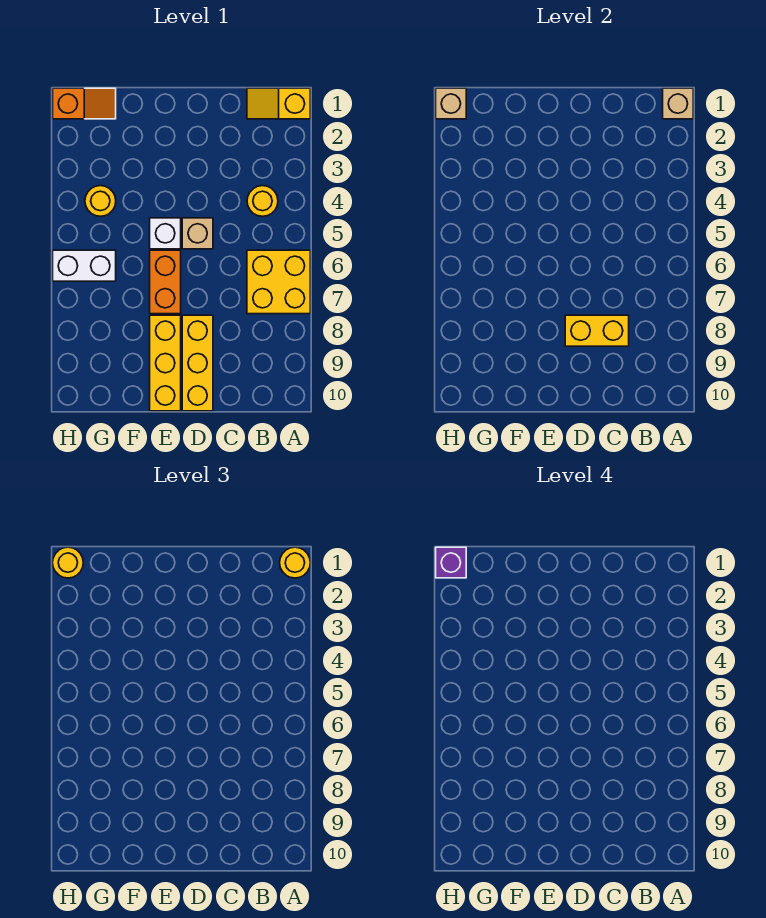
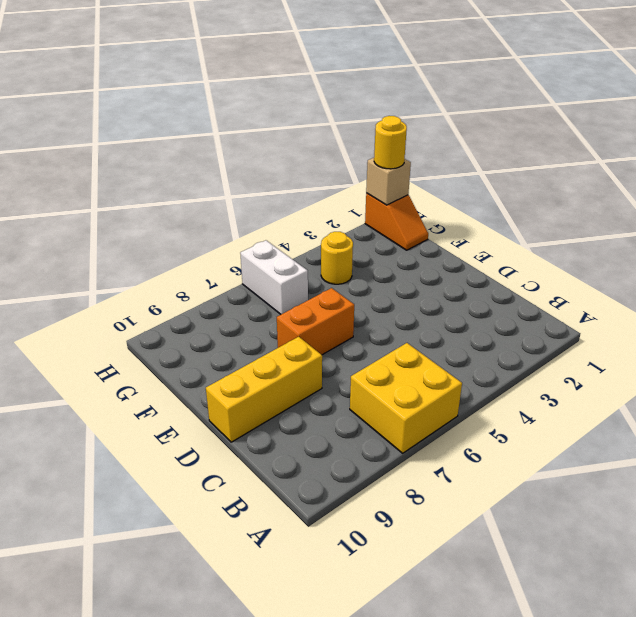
none -> yellow 1x2 slope [247,88,310,119]
none -> yellow 1x1 round brick [247,186,278,216]
none -> tan 1x1 brick [182,218,213,249]

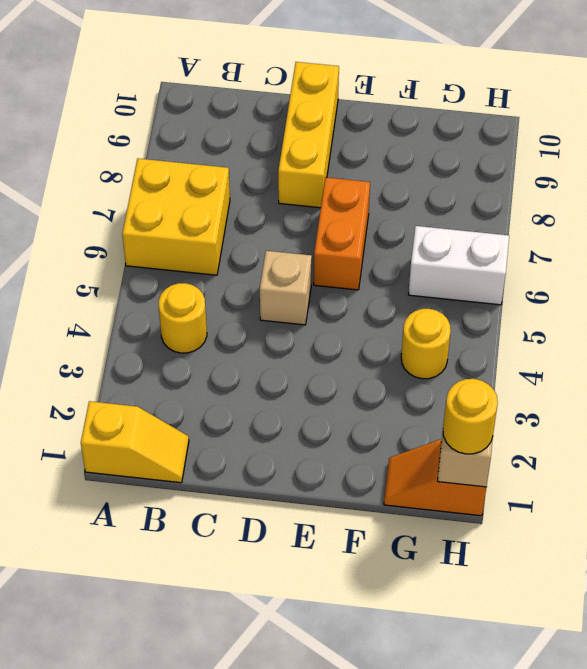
none -> white 1x1 brick [150,218,181,249]
none -> yellow 1x3 brick [150,315,181,411]
none -> tan 1x1 brick [663,88,693,119]

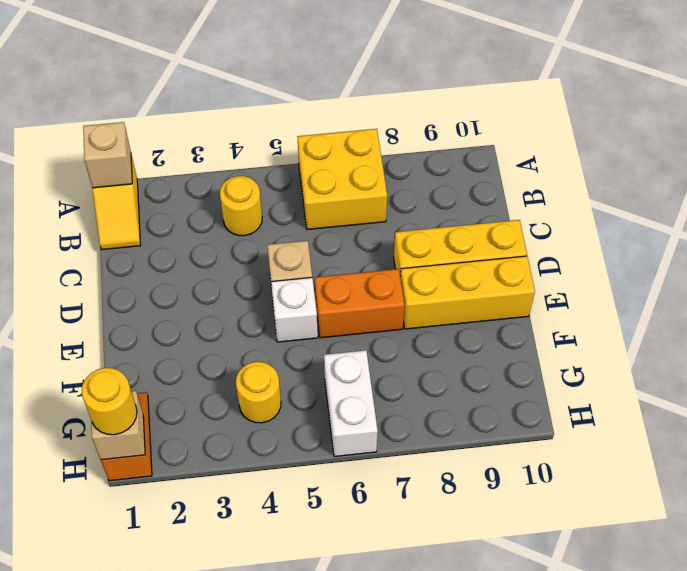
none -> yellow 1x2 brick [565,315,629,346]
none -> yellow 1x1 round brick [280,547,310,578]
none -> purple 1x1 brick [436,547,466,578]

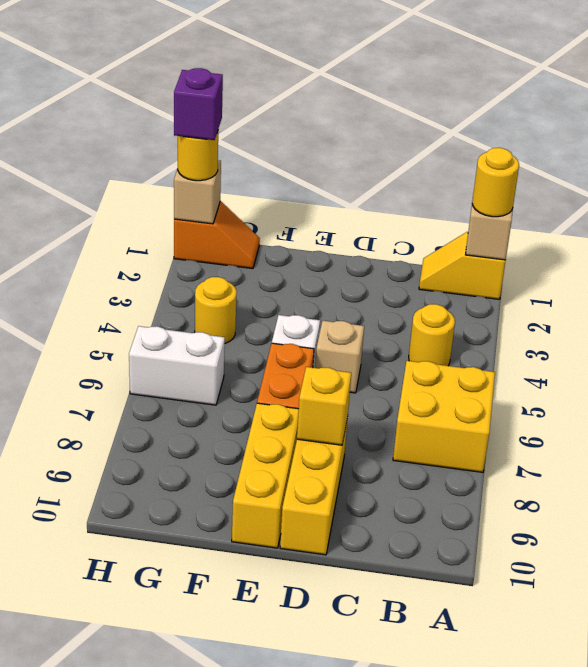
yellow 1x1 brick [297,367,351,445] -> yellow 1x2 brick [565,315,629,346]

